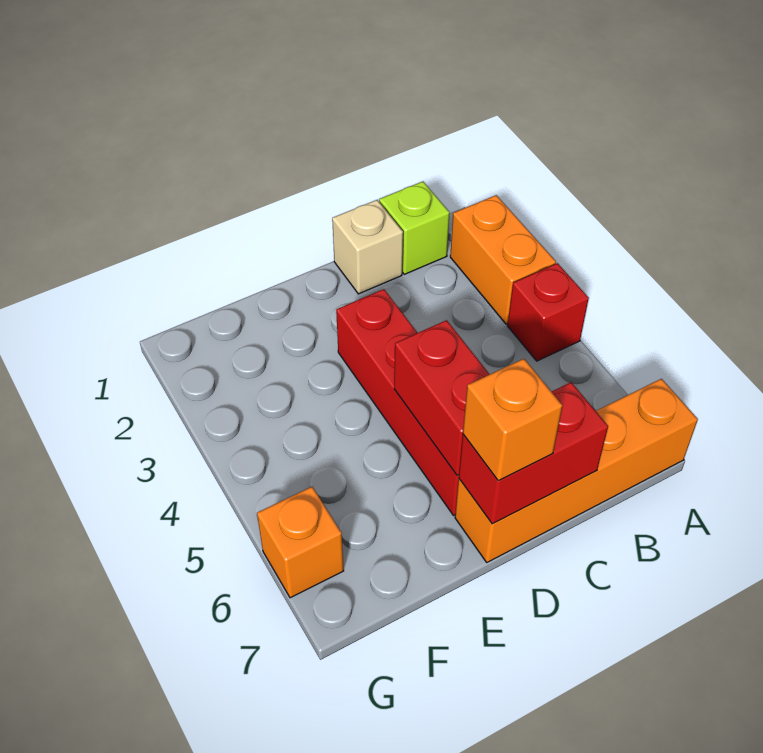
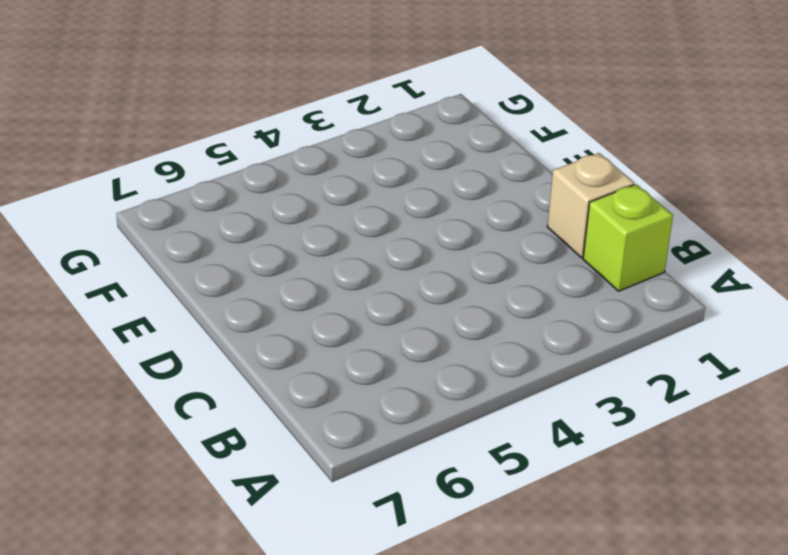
none -> orange 1x2 brick [450,195,556,324]
none -> red 1x1 brick [508,263,589,361]

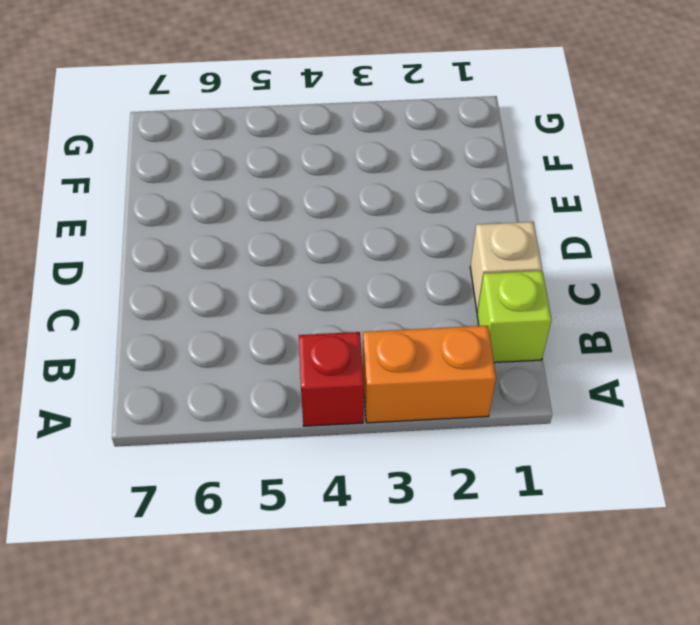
none -> orange 1x4 brick [455,379,698,562]
none -> red 1x4 brick [336,289,459,515]

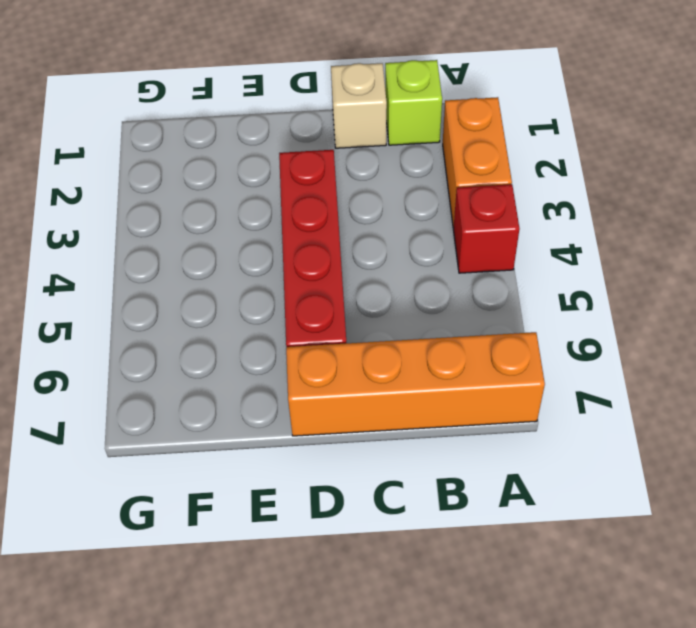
none -> orange 1x1 brick [257,487,344,598]
none -> red 1x2 brick [459,382,608,524]

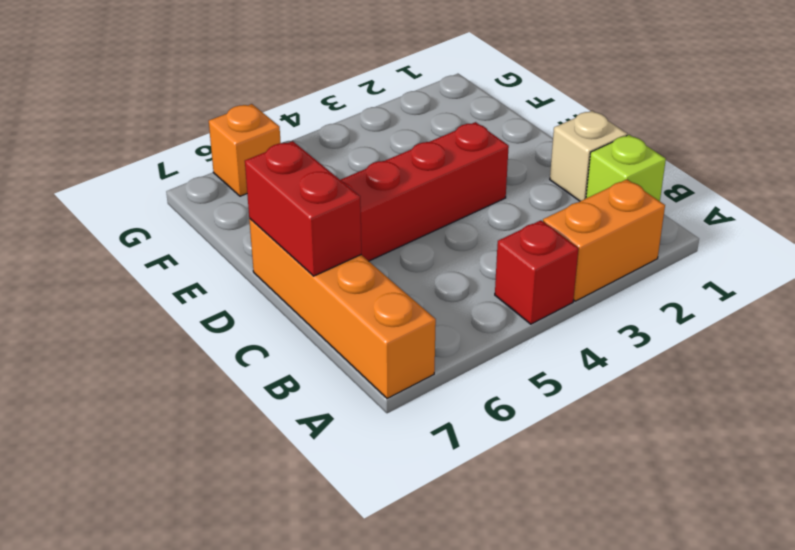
none -> red 1x2 brick [394,320,490,476]
none -> orange 1x1 brick [463,359,562,481]

